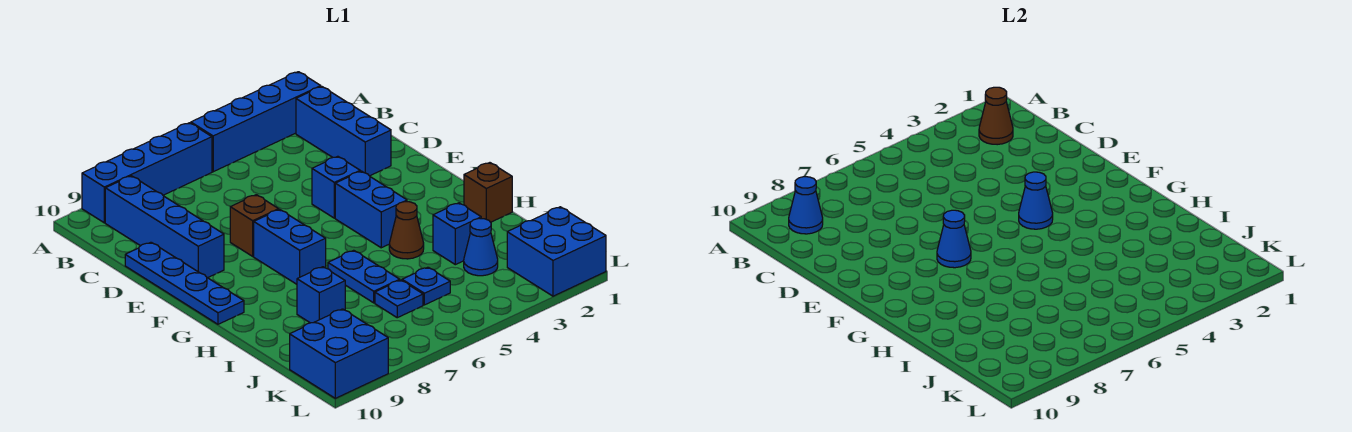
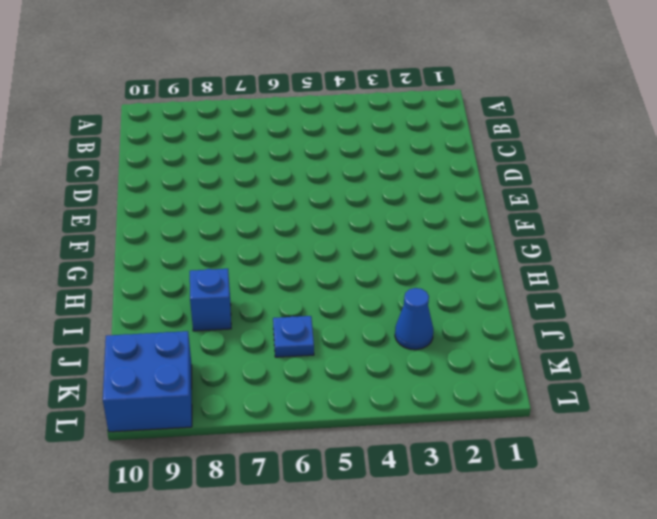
none -> blue 1x4 brick [191,72,321,172]
none -> blue 1x4 brick [82,123,212,223]
none -> blue 1x3 brick [296,86,391,176]

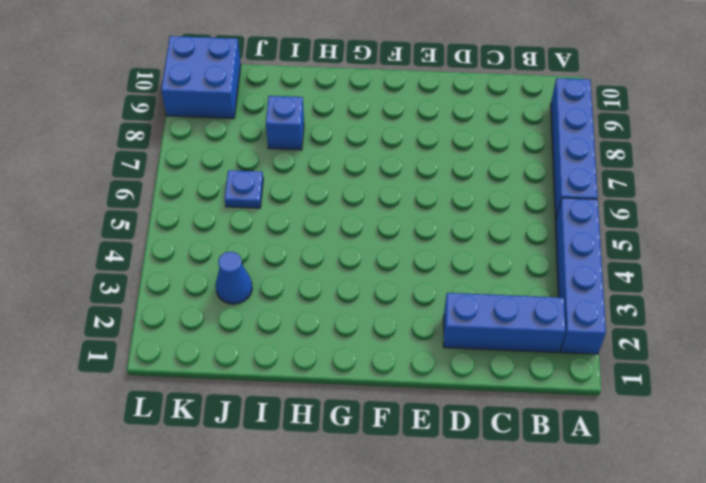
none -> blue 1x4 brick [105,176,224,278]
none -> blue 1x4 plate [125,242,244,324]
none -> blue 1x1 brick [312,156,360,218]

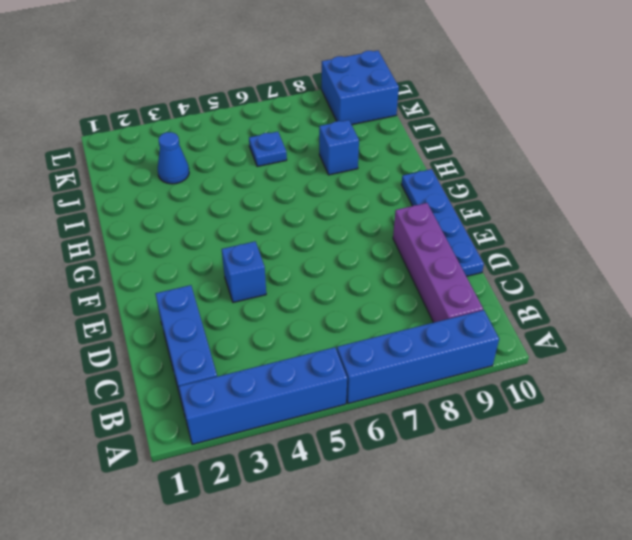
purple 1x4 brick [393,203,483,323] -> blue 1x4 brick [105,176,224,278]
none -> brown 1x1 brick [230,195,279,256]
none -> blue 1x2 brick [335,171,407,248]
none -> blue 1x2 brick [254,209,326,284]

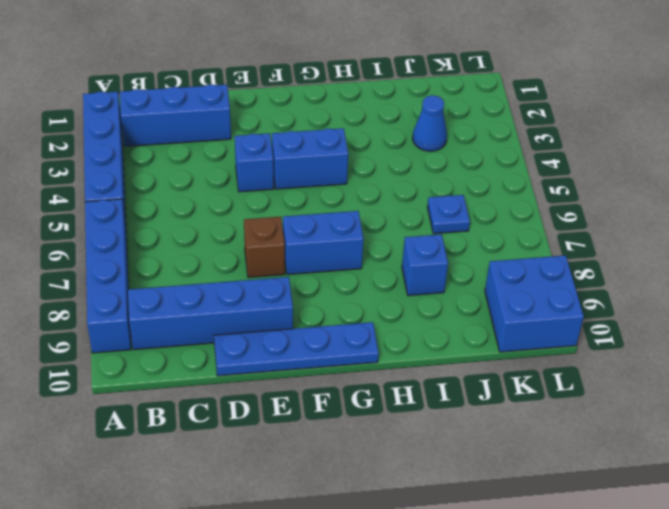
none -> brown 1x1 brick [464,163,512,222]
none -> brown 1x1 cone [389,202,424,259]
none -> blue 1x2 plate [328,250,400,303]

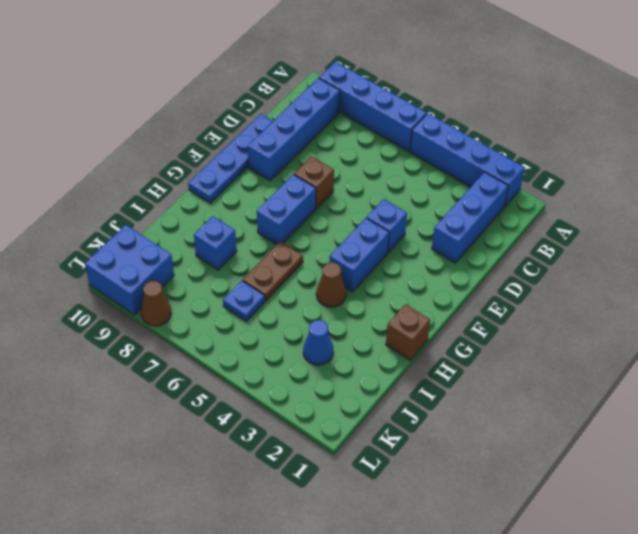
brown 1x2 plate [243,242,303,301] -> blue 1x2 plate [328,250,400,303]
brown 1x1 cone [141,281,171,326] -> brown 1x1 cone moved to [979,87,1013,145]
none -> blue 1x1 brick [433,203,481,265]
none -> blue 1x1 plate [402,267,450,305]
none -> blue 2x2 brick [507,207,606,296]

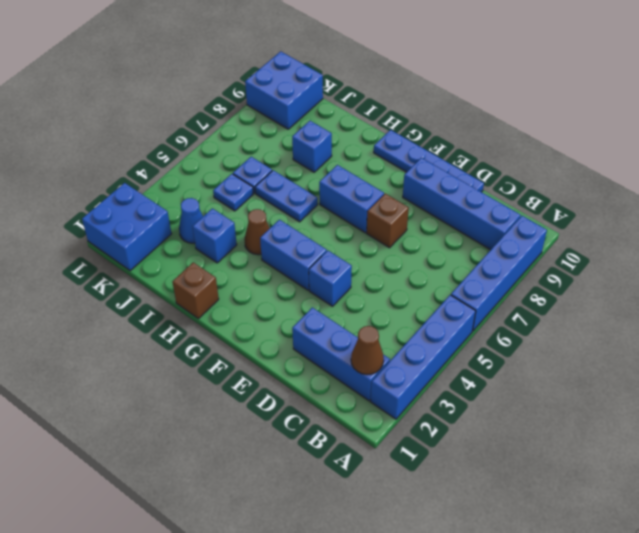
none -> blue 1x1 cone [789,177,823,234]
none -> blue 1x1 cone [1019,172,1053,229]
none -> blue 1x1 cone [937,210,971,268]

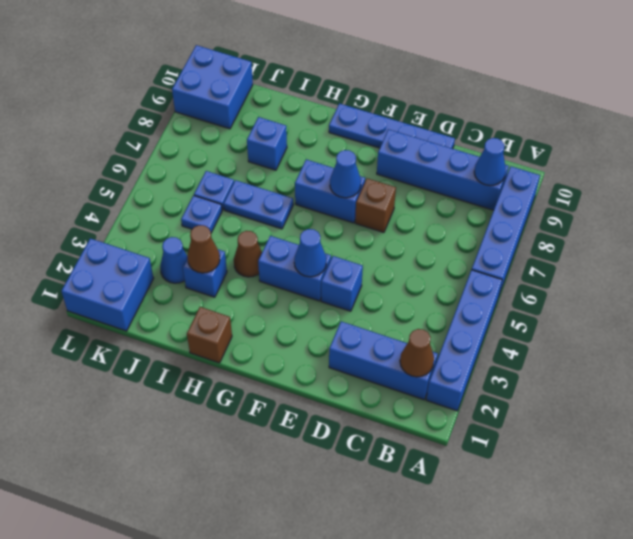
brown 1x1 cone [187,225,220,273] -> none

